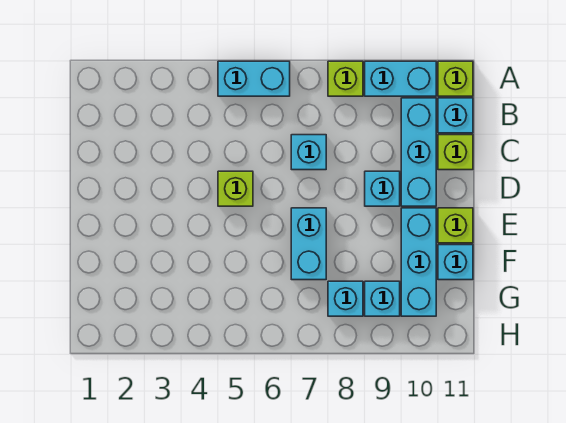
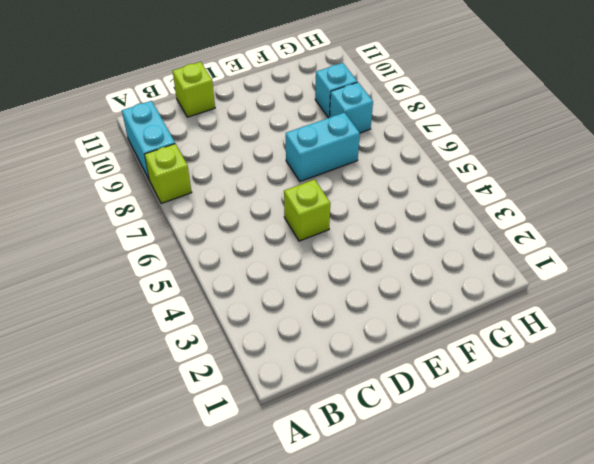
none -> cyan 1x2 brick [218,61,290,96]
none -> lime 1x1 brick [438,61,473,96]
none -> cyan 1x3 brick [401,98,436,206]

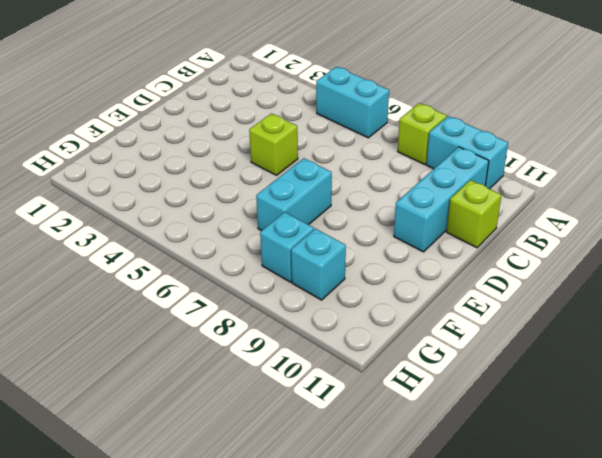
none -> lime 1x1 brick [438,61,473,96]
none -> cyan 1x1 brick [438,98,473,133]
none -> cyan 1x1 brick [291,135,326,170]

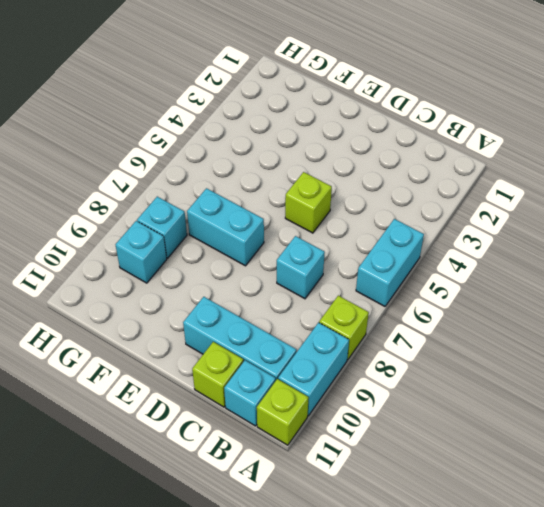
none -> cyan 1x1 brick [365,171,400,206]
none -> cyan 1x3 brick [401,208,436,316]
none -> lime 1x1 brick [438,208,473,243]

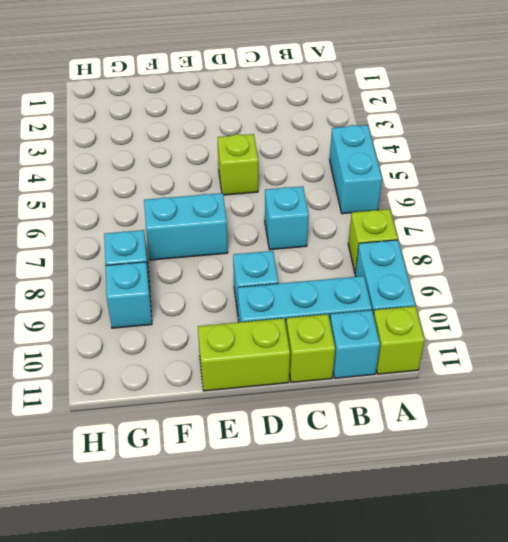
lime 1x2 brick [198,318,290,391] -> lime 1x1 brick [438,208,473,243]
none -> cyan 1x3 brick [401,208,436,316]
none -> cyan 1x1 brick [438,245,473,280]

